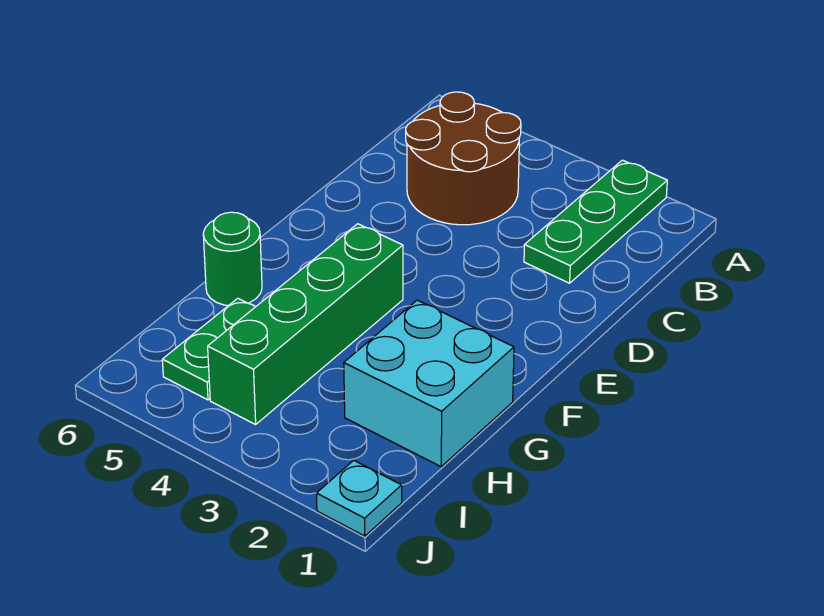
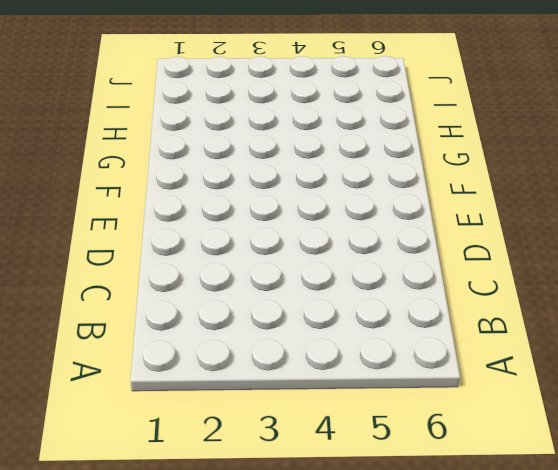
none -> green 1x3 plate [524,160,667,283]
none -> brown 2x2 round brick [406,92,521,225]

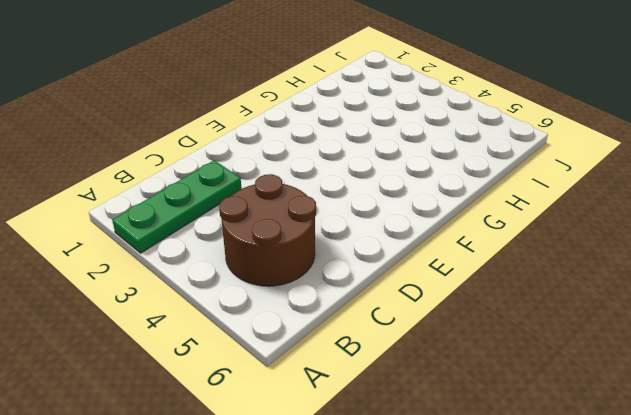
none -> green 1x4 brick [208,224,403,424]
none -> cyan 2x2 brick [344,300,514,467]

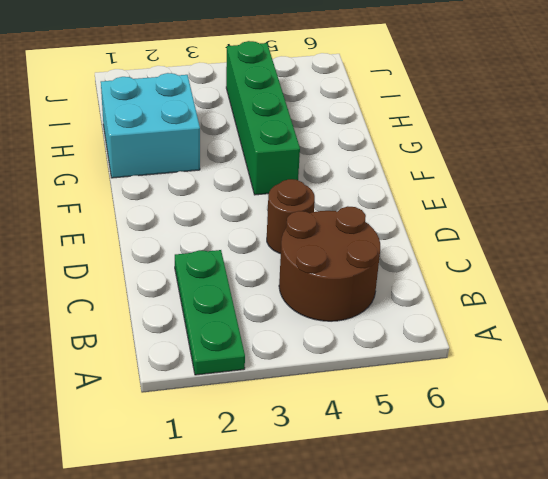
brown 1x1 round brick [267,179,315,254] -> none
none -> green 1x1 round brick [203,212,262,306]
none -> green 1x2 plate [162,298,255,400]

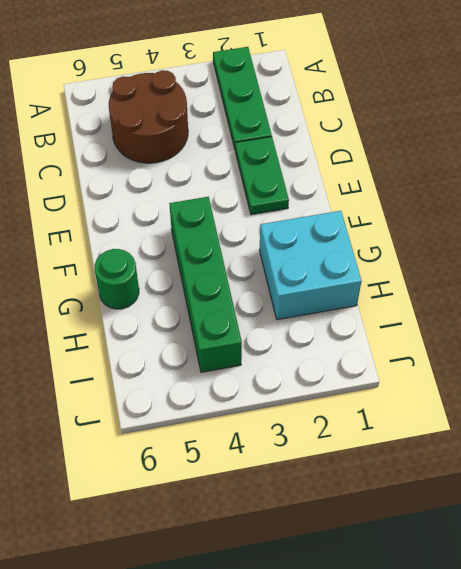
green 1x2 plate [235,137,289,215] -> green 1x2 plate moved to [162,298,255,400]
none -> cyan 1x1 plate [316,460,402,536]

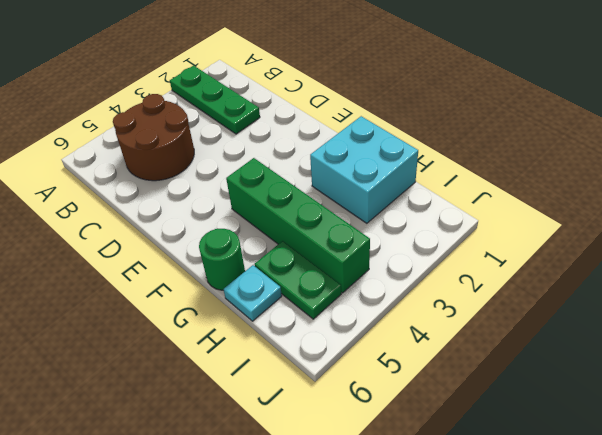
cyan 1x1 plate [223,265,282,321] -> cyan 1x1 plate moved to [316,460,402,536]

